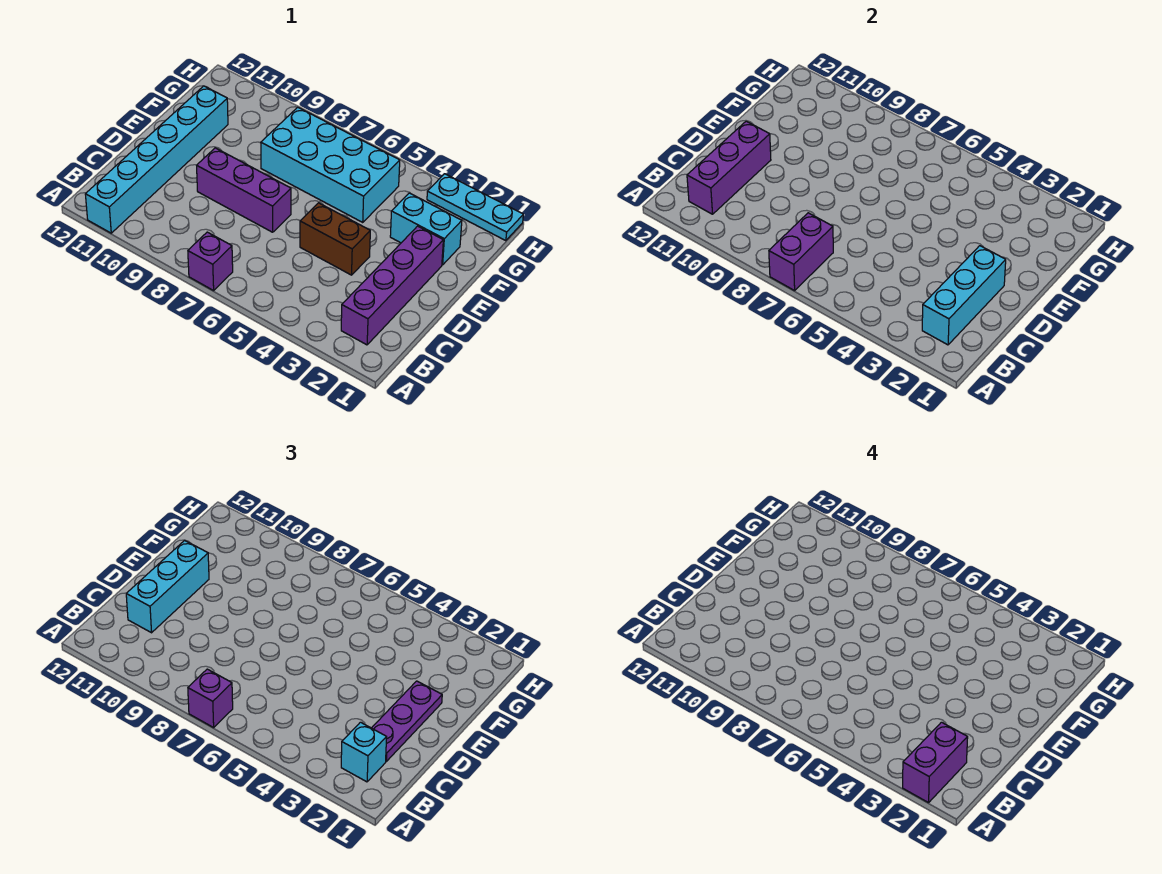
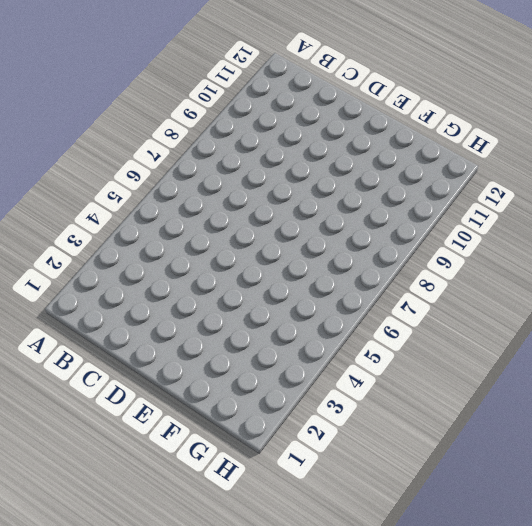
none -> purple 1x1 brick [188,232,233,290]
none -> cyan 1x6 brick [85,86,228,233]
none -> purple 1x4 brick [341,226,443,345]

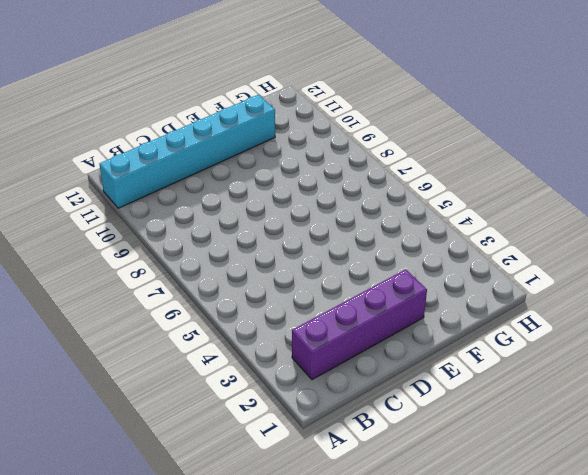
none -> purple 1x1 brick [188,232,233,290]
none -> brown 1x2 brick [300,203,370,275]
none -> purple 1x3 brick [197,148,291,232]

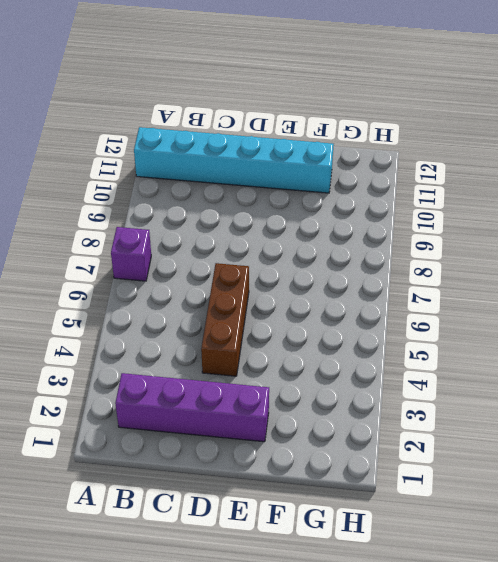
brown 1x3 brick [201,263,249,376] -> brown 1x2 brick [300,203,370,275]
none -> purple 1x3 brick [197,148,291,232]
none -> cyan 1x2 brick [390,193,462,265]
none -> cyan 2x4 brick [261,107,400,222]

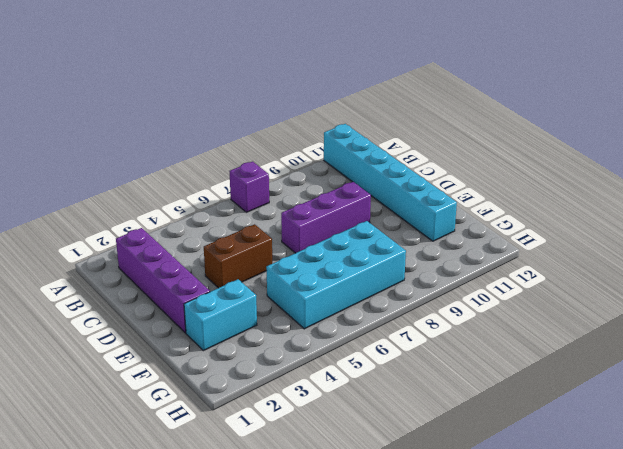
none -> cyan 1x3 plate [427,174,523,241]
none -> purple 1x2 brick [769,213,833,290]
none -> cyan 1x3 brick [922,246,1006,345]

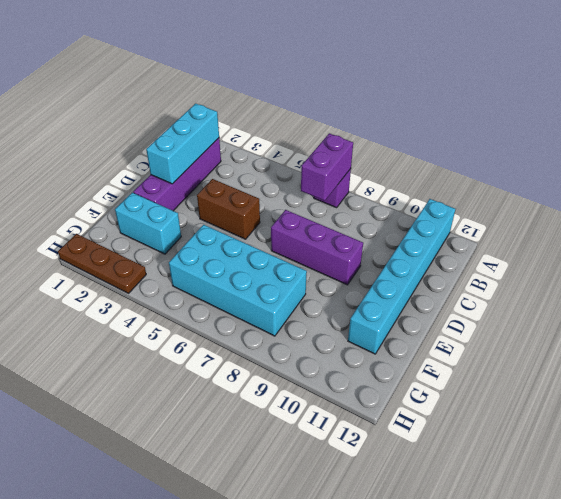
brown 1x3 plate [58,234,146,293] -> cyan 1x3 plate [427,174,523,241]
none -> purple 1x3 brick [687,121,771,214]
none -> purple 1x1 brick [188,669,233,727]
none -> cyan 1x1 brick [341,722,387,782]

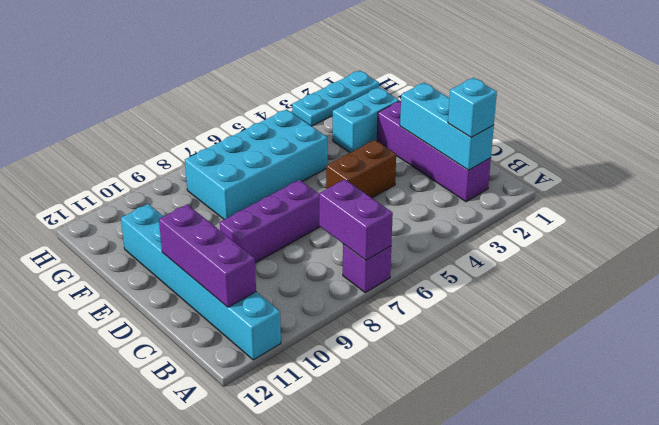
none -> purple 1x1 brick [188,669,233,727]
none -> purple 1x3 plate [372,681,442,761]
none -> cyan 1x3 brick [126,540,209,633]

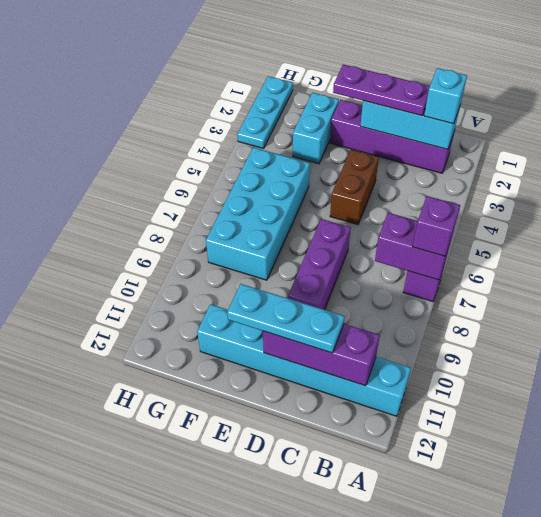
cyan 1x3 plate [227,284,345,353] -> cyan 1x3 brick [126,540,209,633]
none -> purple 1x2 brick [903,722,968,803]

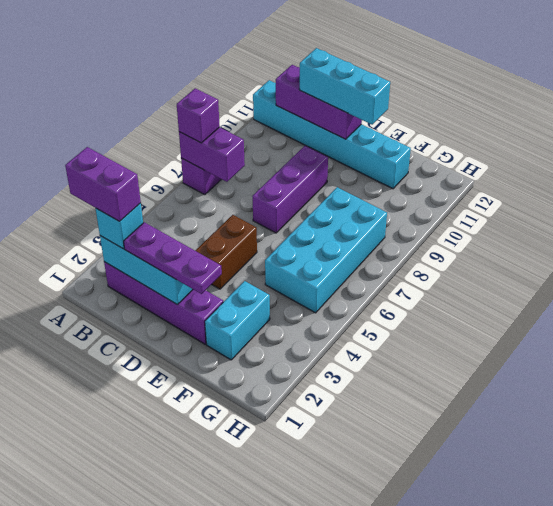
none -> cyan 1x3 plate [427,174,523,241]

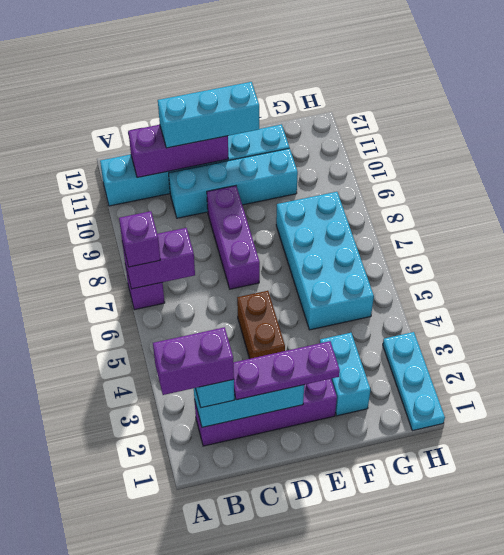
cyan 1x4 brick [169,148,298,218] -> none

